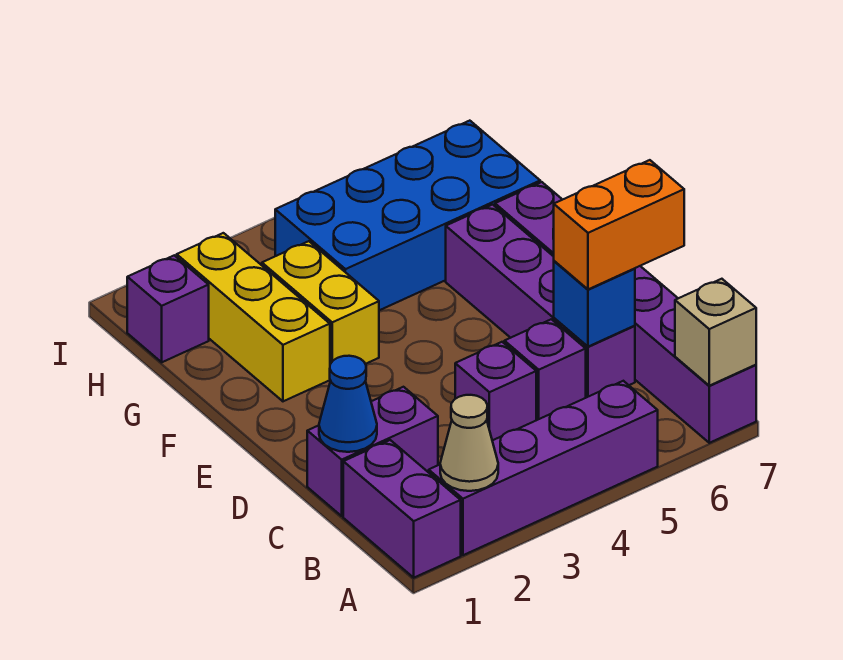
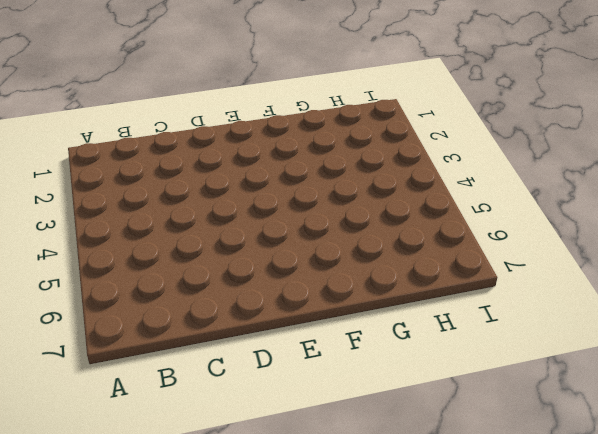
none -> purple 1x2 brick [343,440,461,578]
none -> purple 1x4 brick [429,381,658,555]
none -> purple 1x6 brick [495,182,756,443]

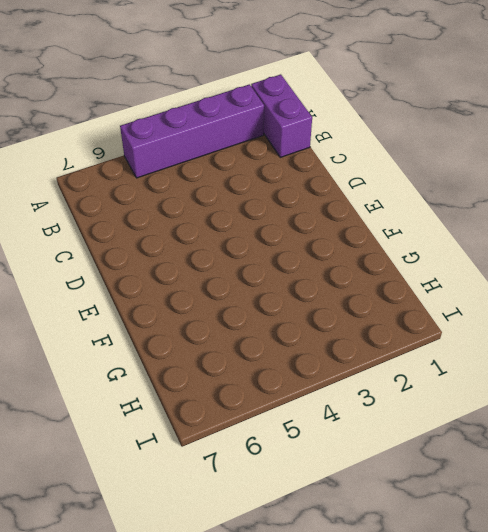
none -> purple 1x6 brick [495,182,756,443]
none -> purple 1x2 brick [307,387,438,516]
none -> purple 1x1 brick [455,342,536,440]

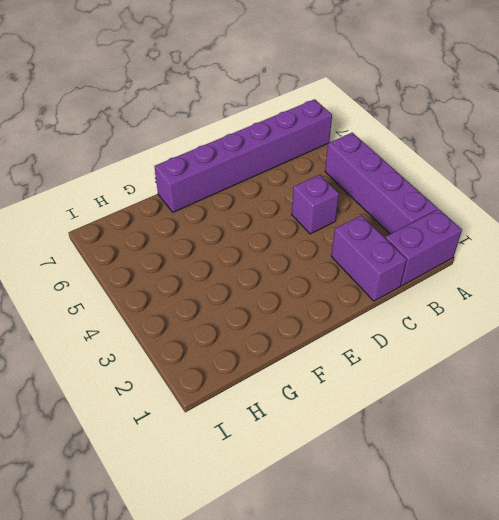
none -> purple 1x1 brick [504,319,586,420]
none -> purple 1x4 brick [446,205,635,398]
none -> yellow 1x3 brick [177,233,330,401]

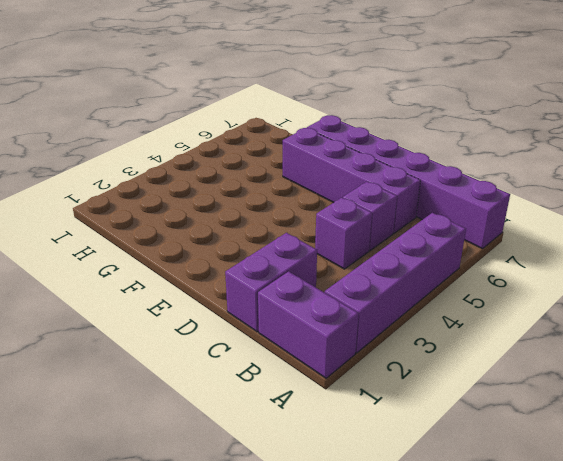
none -> yellow 1x3 brick [177,233,330,401]
none -> yellow 1x2 brick [262,241,379,364]
none -> blue 2x4 brick [275,121,540,310]

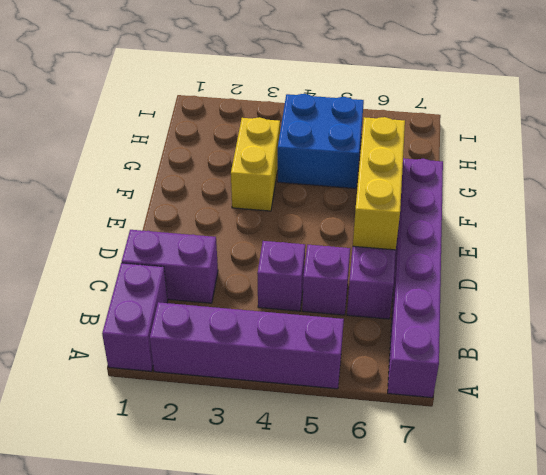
yellow 1x3 brick [353,117,405,250] -> yellow 1x3 brick moved to [177,233,330,401]
blue 2x2 brick [278,94,364,188] -> blue 2x4 brick [275,121,540,310]
none -> purple 1x1 brick [127,255,209,362]
none -> tan 1x1 cone [440,395,498,491]
none -> tan 1x1 brick [675,279,756,386]

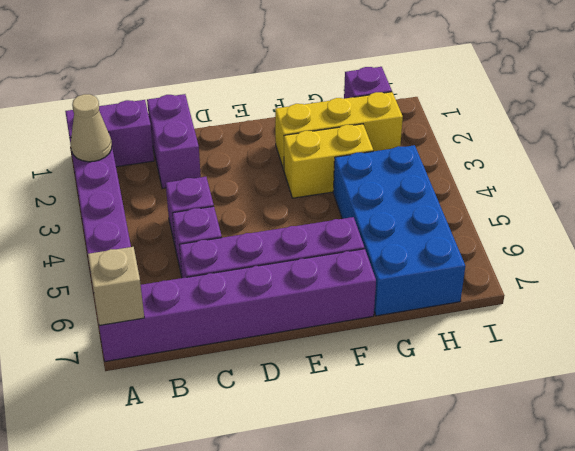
none -> blue 1x1 cone [319,356,377,452]
none -> blue 1x1 brick [554,261,635,347]
none -> orange 1x2 brick [553,160,684,289]

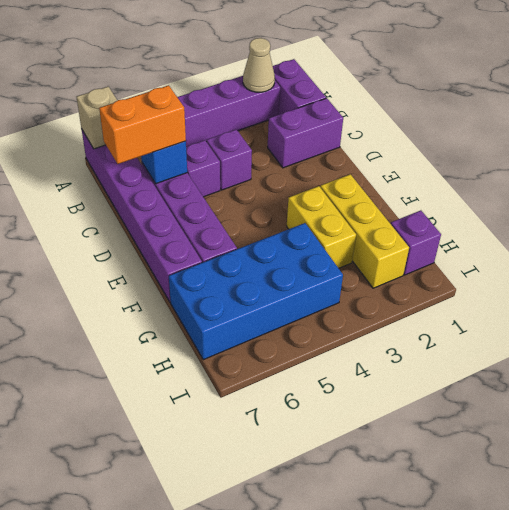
none -> blue 1x1 cone [319,356,377,452]

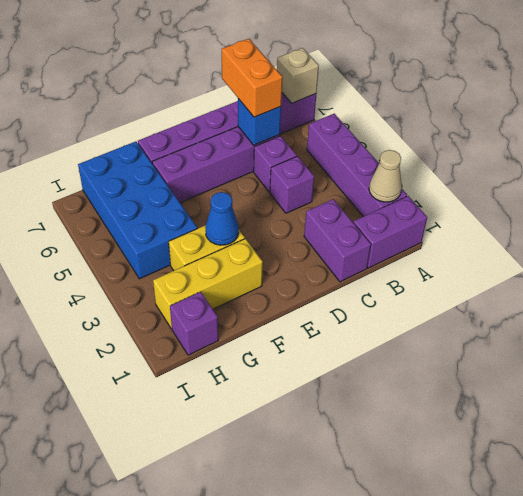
blue 1x1 cone [205,192,239,245] -> blue 1x1 cone moved to [319,356,377,452]

